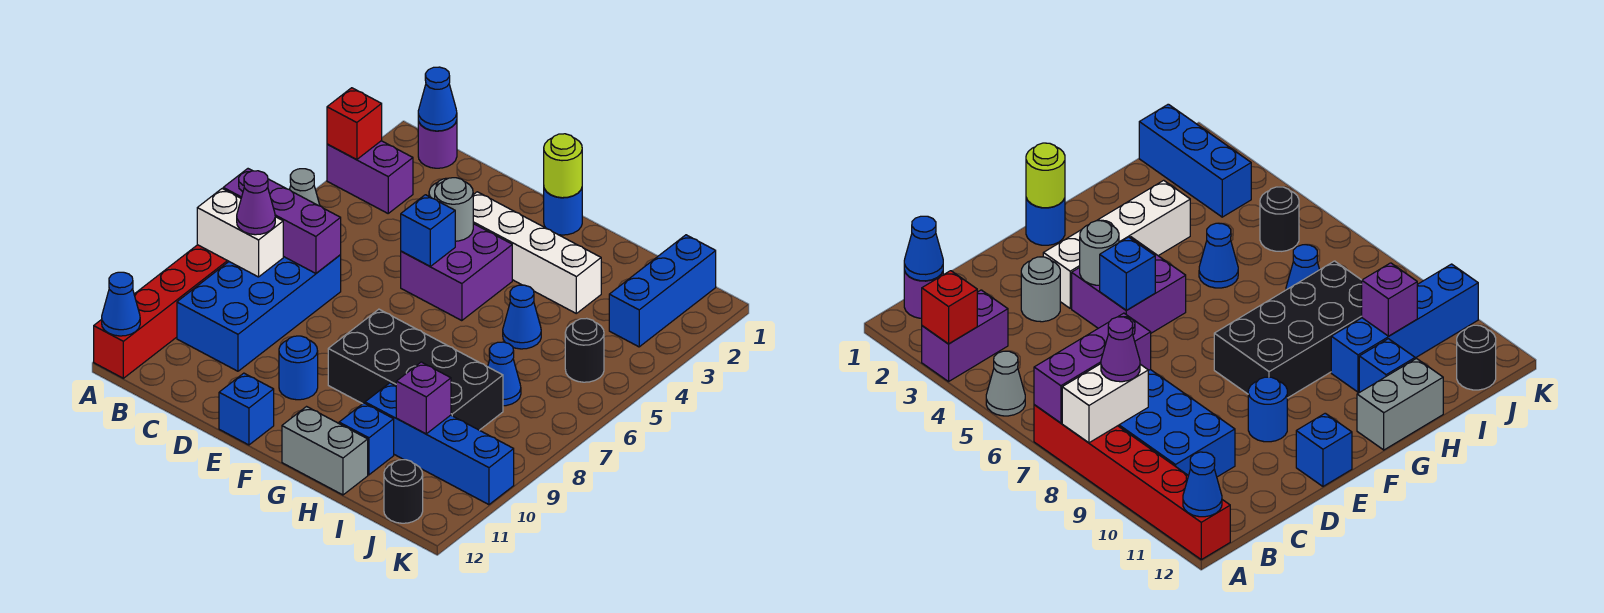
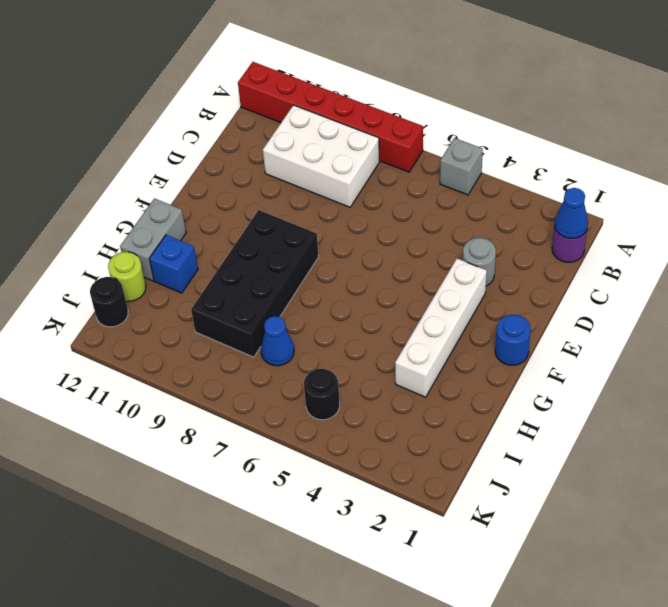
grey 1x1 brick [440,138,483,195] -> grey 1x1 cone [290,169,320,206]
white 2x3 brick [263,105,379,207] -> blue 2x4 brick [177,255,341,371]
lime 1x1 round brick [108,252,146,301] -> lime 1x1 round brick moved to [544,134,582,198]
none -> purple 1x2 brick [327,141,413,213]
none -> purple 2x2 brick [401,224,512,321]
none -> blue 1x1 round brick [279,336,318,400]
none -> blue 1x1 brick [219,373,274,445]

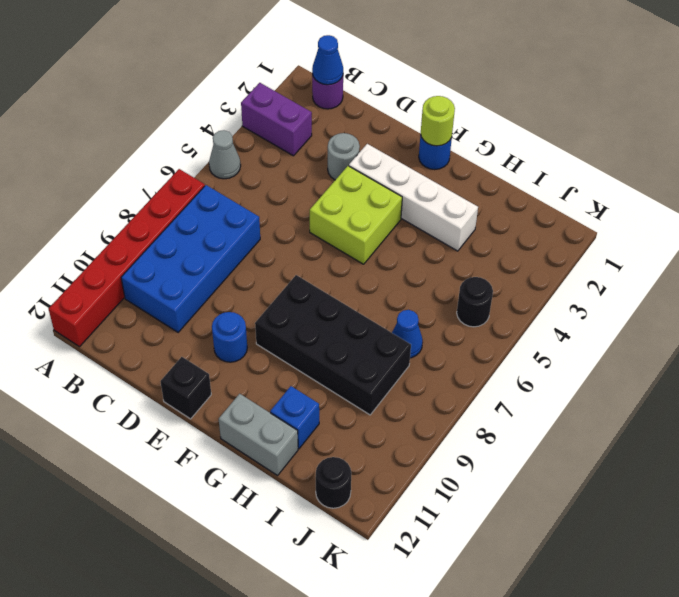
lime 2x2 brick [310,166,402,264] -> purple 2x2 brick [401,224,512,321]
black 1x1 brick [160,357,211,419] -> blue 1x1 brick [219,373,274,445]
none -> blue 1x1 cone [503,285,541,349]
none -> blue 1x4 brick [365,383,514,505]
none -> blue 1x3 brick [609,235,716,347]
none -> red 1x1 brick [327,88,382,160]

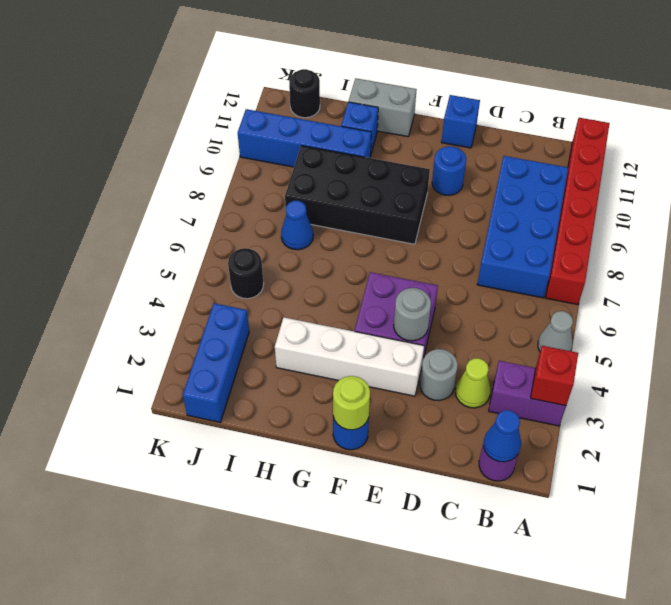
lime 1x1 cone [456,358,490,408] -> none
none -> blue 1x1 cone [503,285,541,349]
none -> purple 1x3 brick [223,169,341,273]
none -> white 1x2 brick [197,189,283,277]
none -> blue 1x1 cone [102,272,140,336]

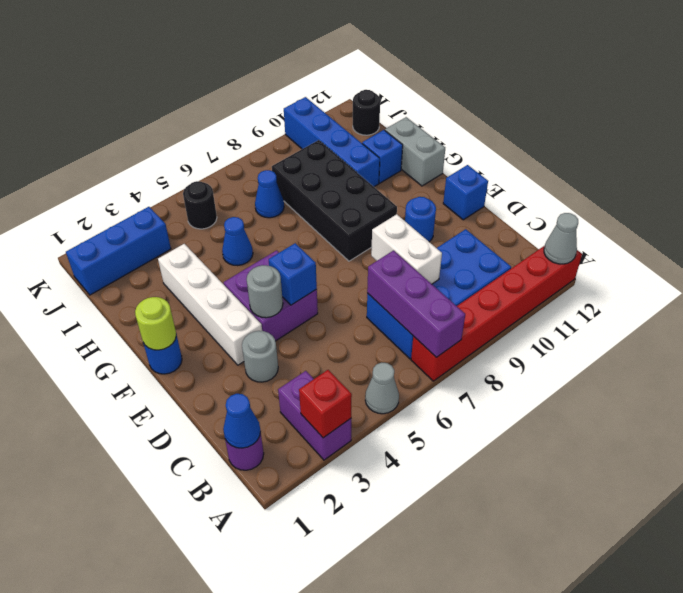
grey 1x1 cone [544,213,578,264] -> blue 1x1 cone [102,272,140,336]
white 1x2 brick [371,214,442,284] -> white 1x2 brick moved to [197,189,283,277]
none -> purple 1x1 brick [396,362,451,434]
none -> purple 1x1 cone [237,171,275,235]

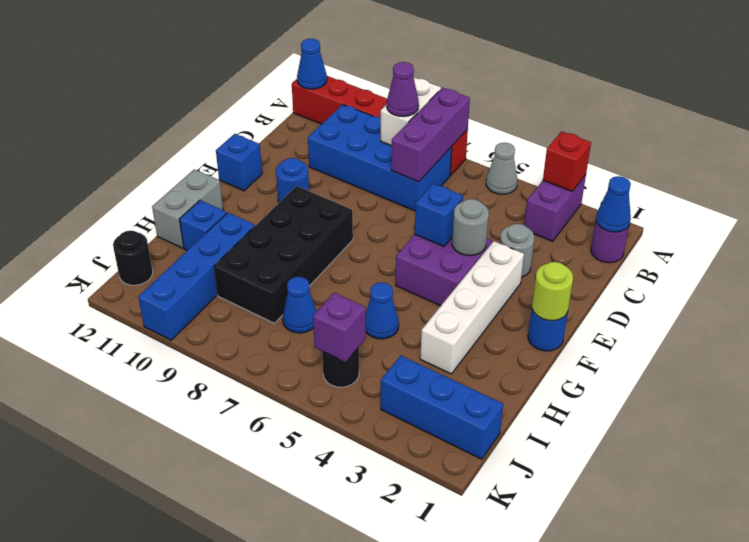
purple 1x1 brick [313,293,366,362] -> purple 1x1 brick moved to [396,362,451,434]

